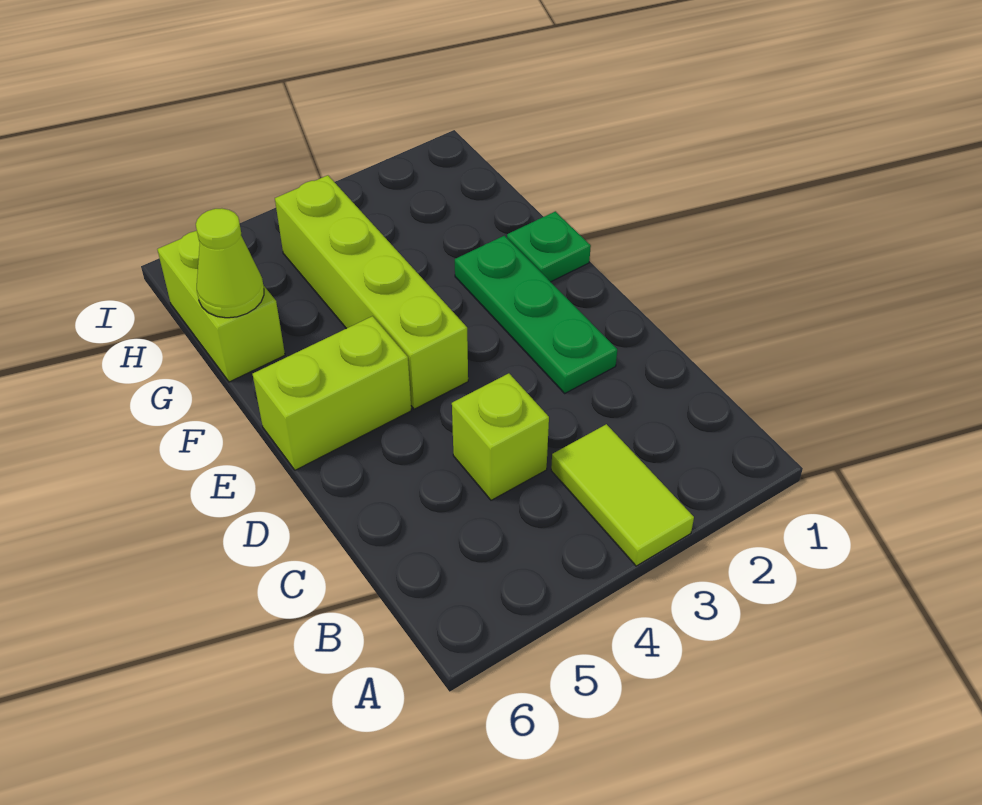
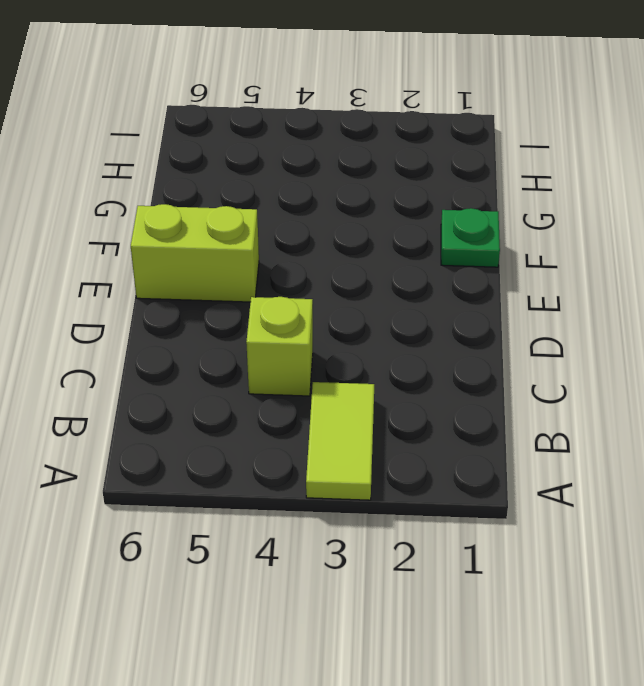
none -> green 1x3 plate [455,236,617,393]
none -> lime 1x4 brick [275,175,468,409]

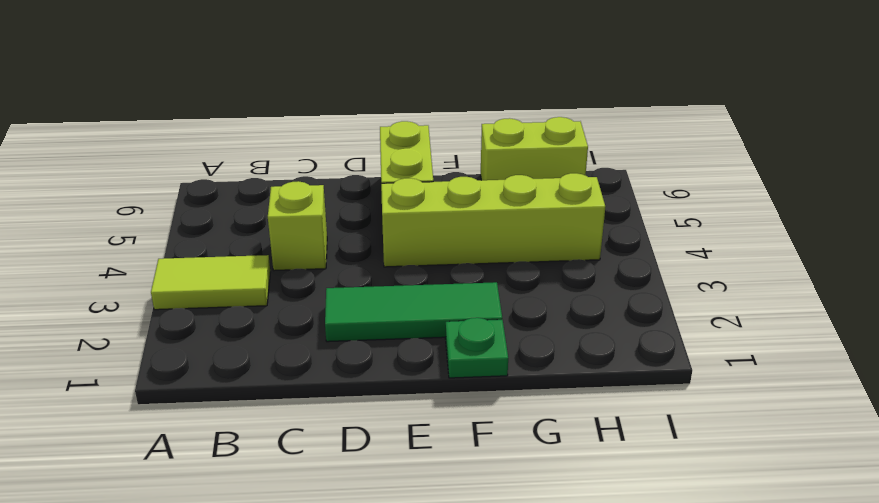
green 1x3 tile [325,282,502,342] -> green 1x3 plate [455,236,617,393]
none -> lime 1x1 cone [196,208,264,318]

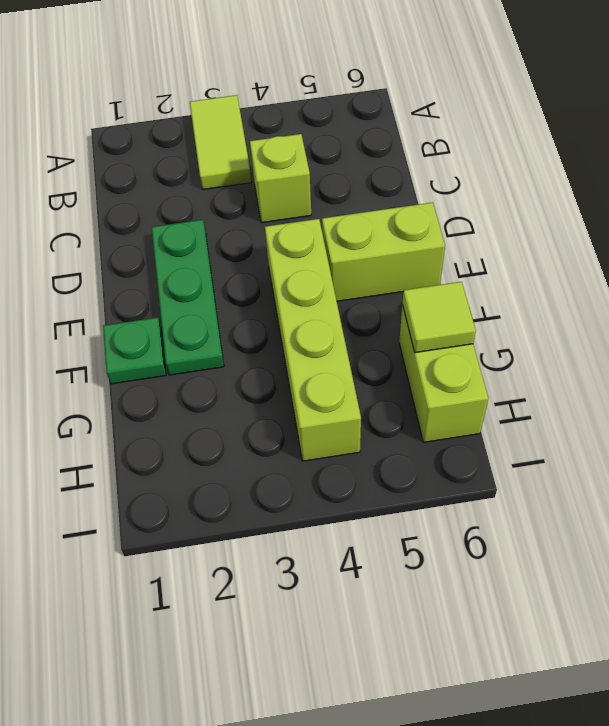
lime 1x1 tile [403,282,476,353] -> lime 1x1 cone [196,208,264,318]

